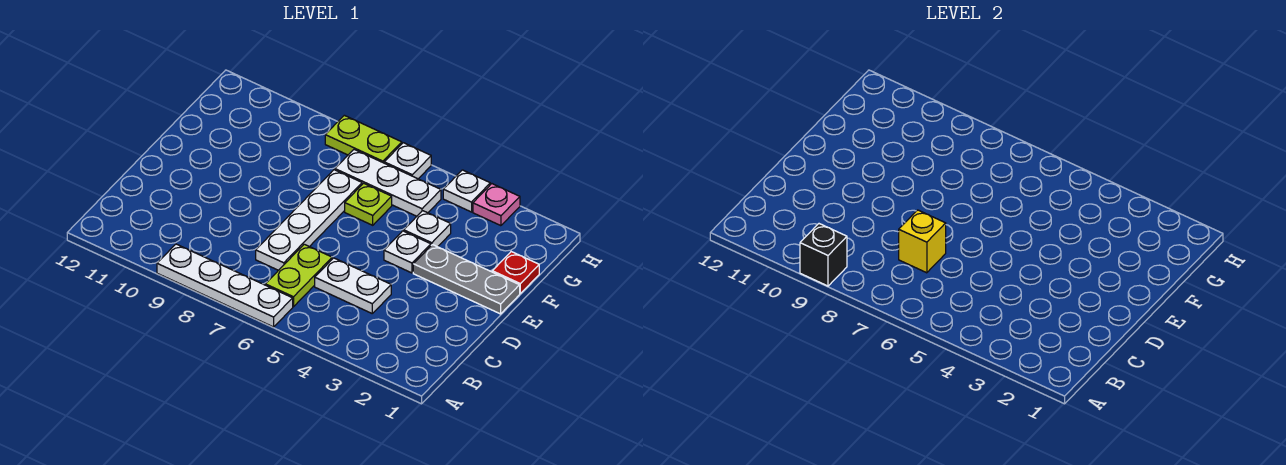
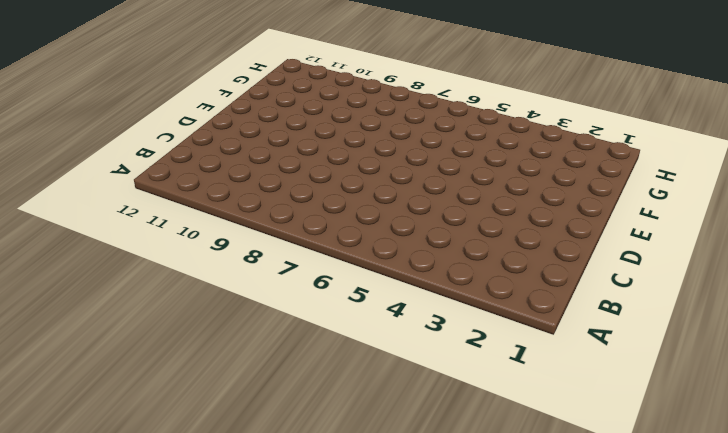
none -> white 1x4 plate [157,244,293,327]
none -> lime 1x2 plate [265,244,332,307]
none -> white 1x2 plate [315,258,391,313]

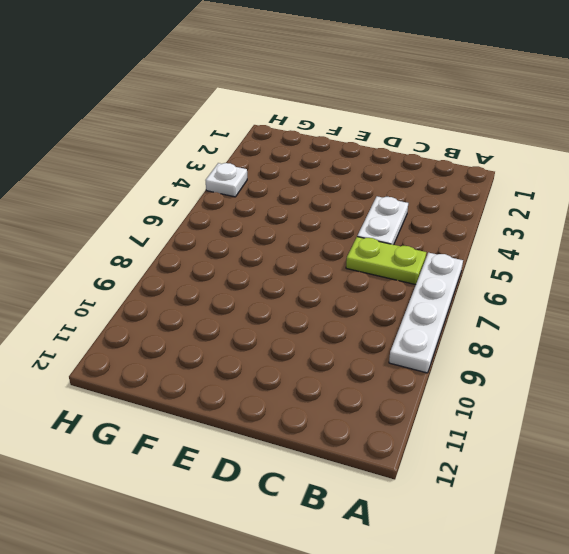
none -> white 1x4 plate [256,170,362,270]
none -> grey 1x3 plate [413,245,520,314]
none -> white 1x1 plate [384,231,431,273]

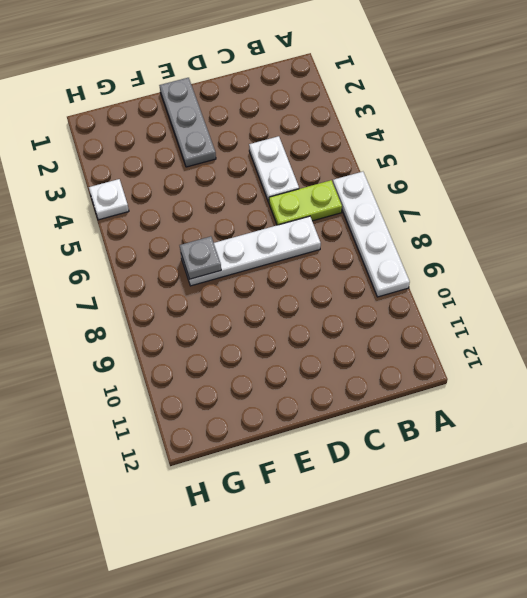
grey 1x1 plate [180,236,221,279] -> none
none -> white 1x1 plate [384,231,431,273]
none -> red 1x1 plate [492,252,539,293]
none -> white 1x1 plate [404,211,451,247]

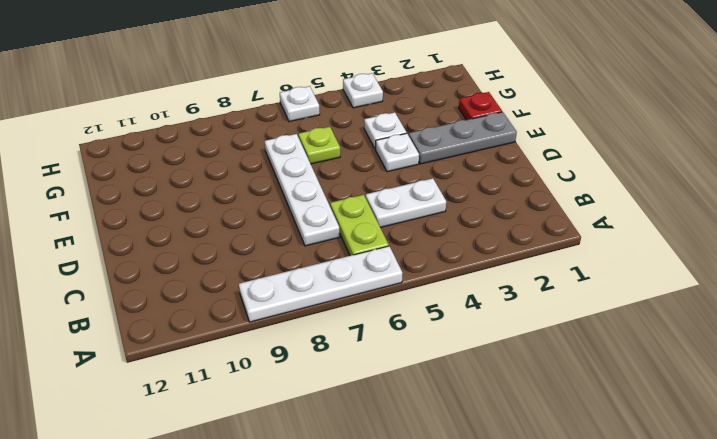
none -> white 1x3 plate [335,150,441,216]
none -> pink 1x1 plate [473,184,520,226]
none -> lime 1x2 plate [325,115,402,163]

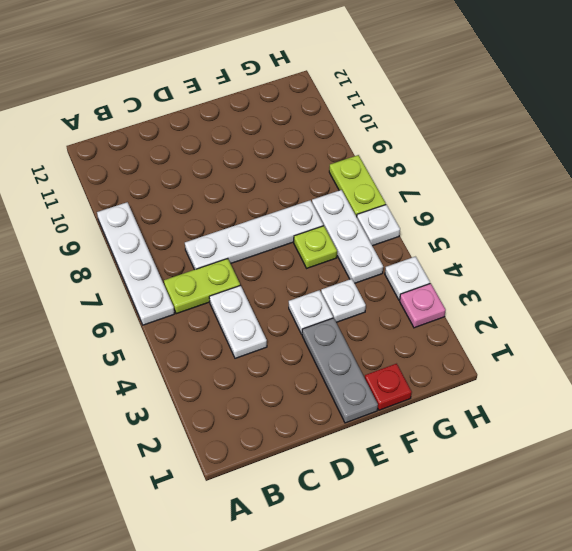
none -> black 1x1 brick [800,224,847,286]
none -> yellow 1x1 brick [899,210,946,273]

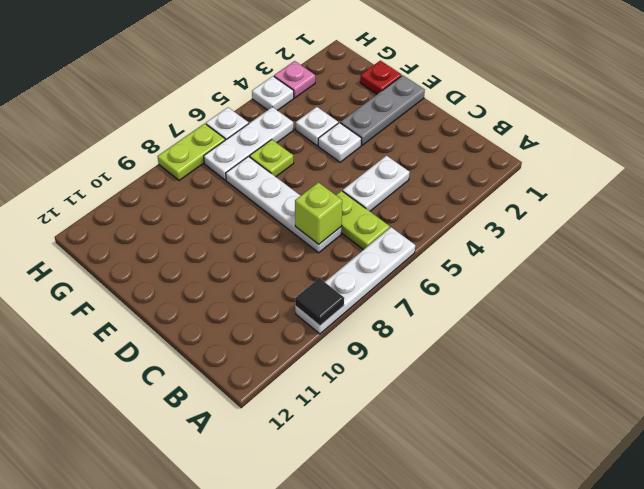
black 1x1 tile [295,278,344,326] -> black 1x1 brick [800,224,847,286]
lime 1x1 brick [295,182,342,244] -> yellow 1x1 brick [899,210,946,273]

